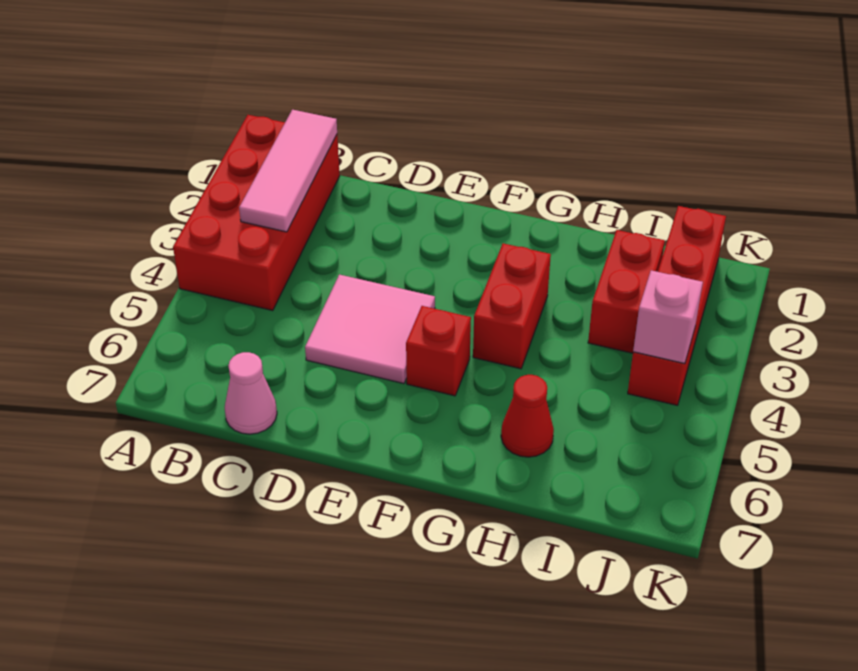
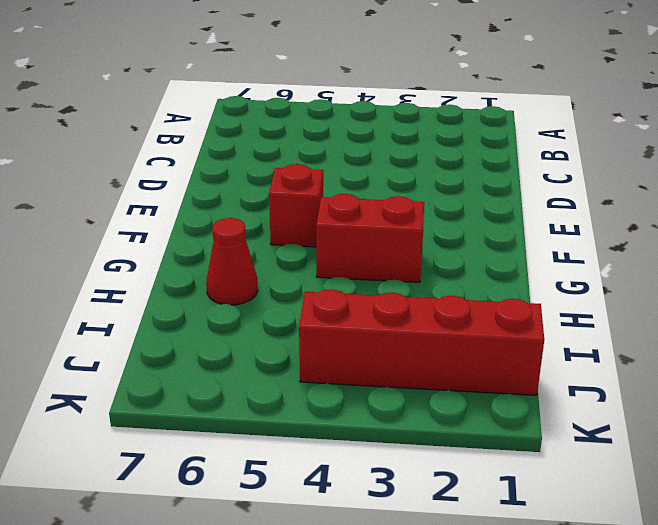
none -> red 2x4 brick [173,115,340,310]
none -> pink 1x1 cone [225,352,277,434]

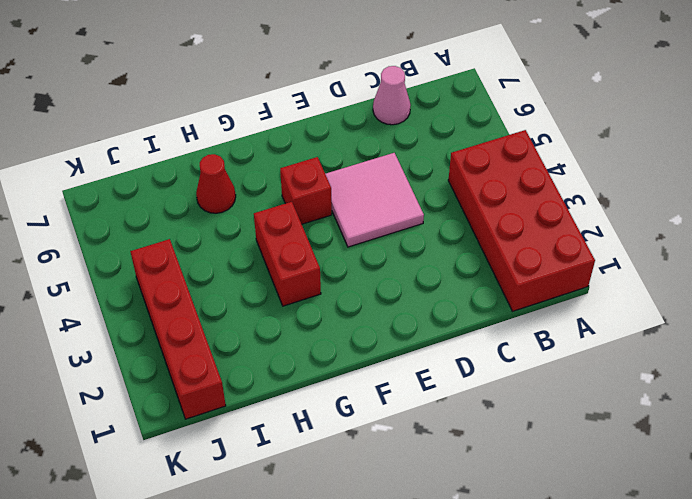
none -> red 1x2 brick [588,230,665,353]
none -> pink 1x3 tile [239,110,337,232]

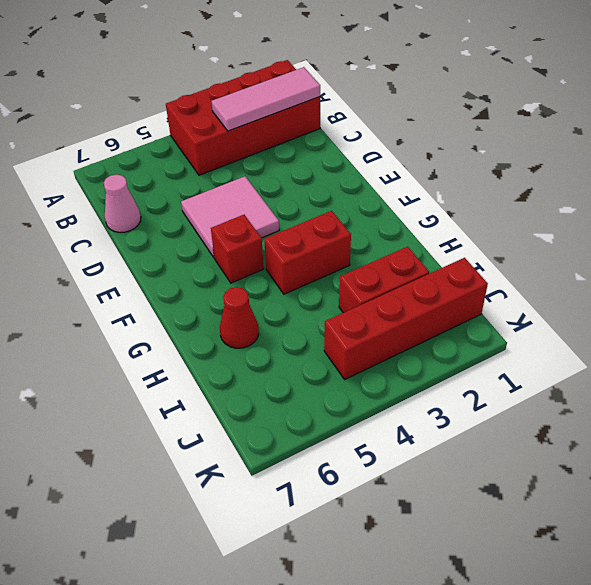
none -> pink 1x1 brick [633,270,703,364]

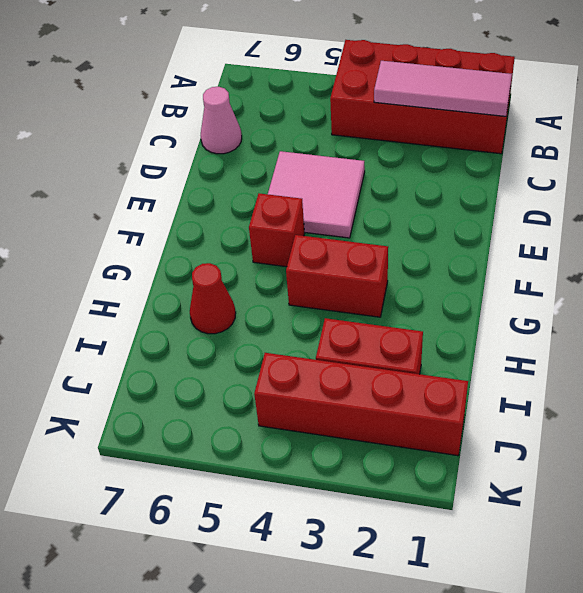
none -> pink 1x1 brick [633,270,703,364]

